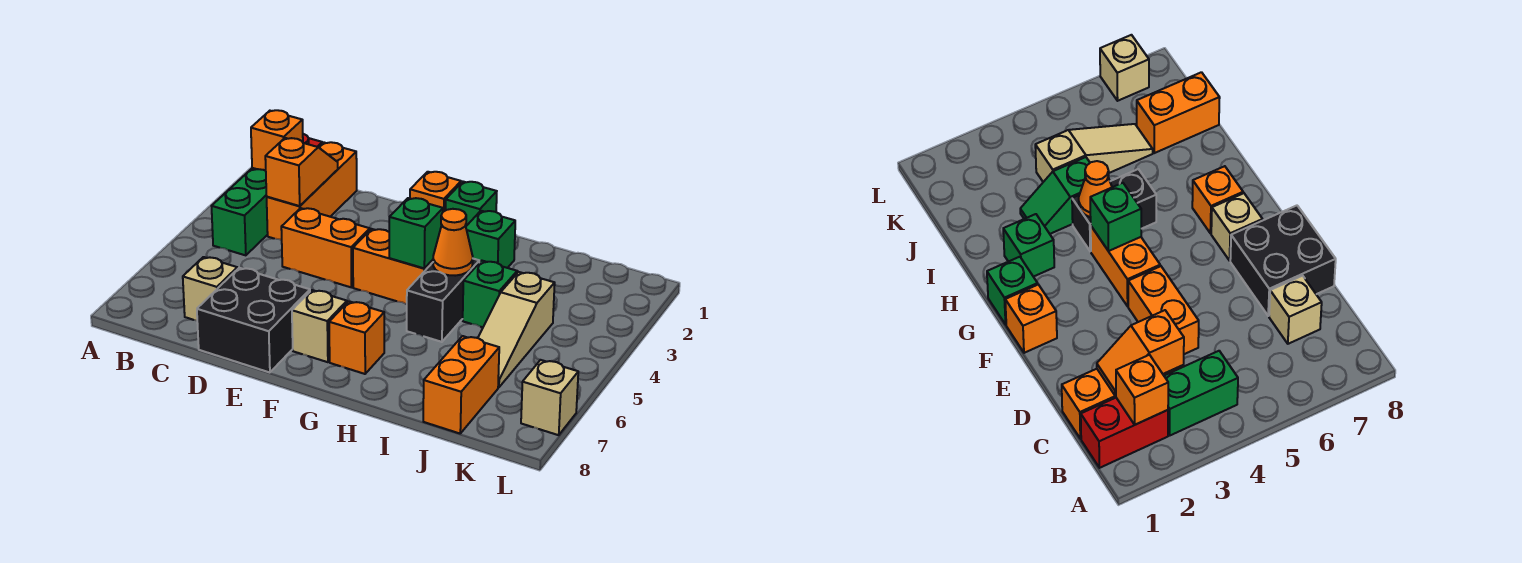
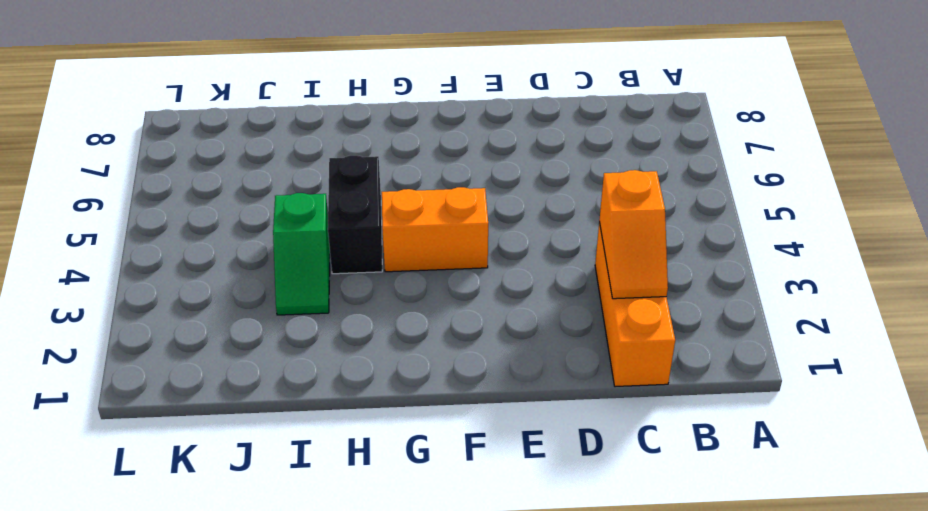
none -> red 1x2 brick [1081,398,1168,468]
none -> green 1x2 brick [212,169,268,255]
none -> tan 1x1 brick [183,257,237,320]

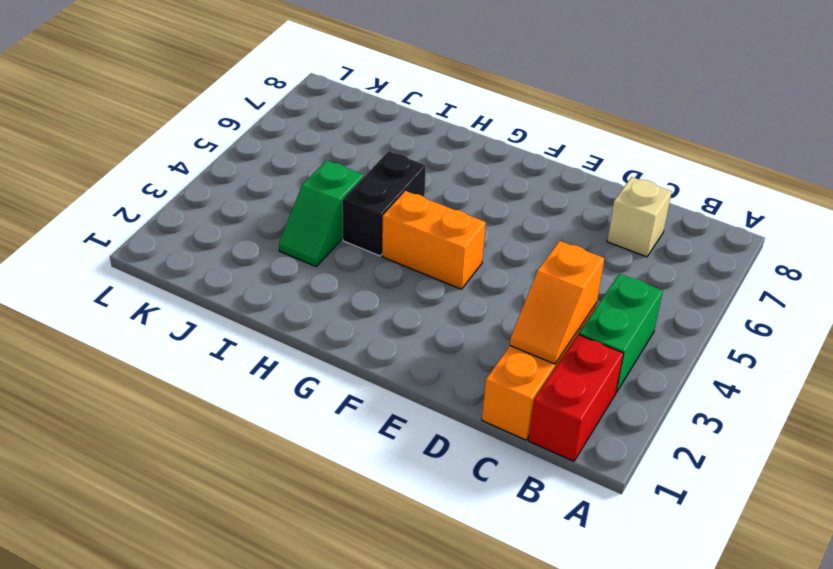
none -> orange 1x2 brick [281,208,370,287]
none -> black 2x2 brick [197,268,310,373]
none -> orange 1x1 brick [410,172,461,212]

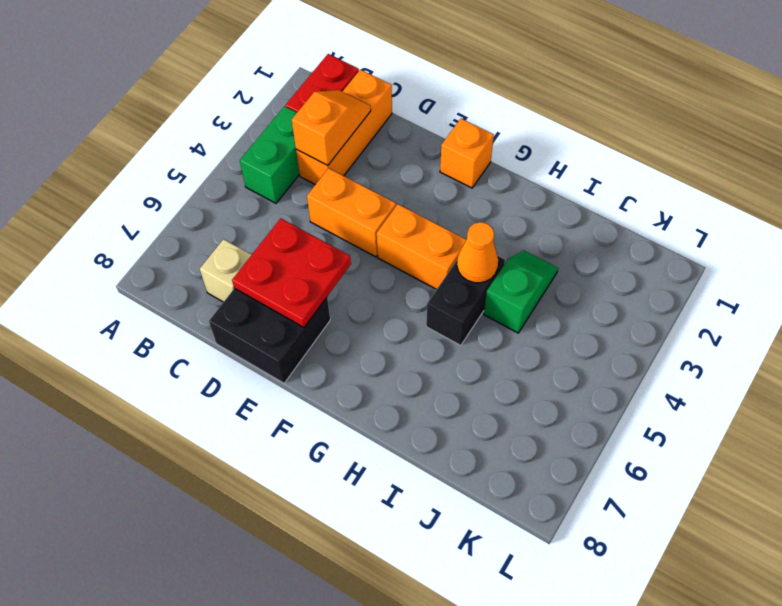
red 2x2 plate [232,218,351,327] -> none
none -> tan 1x1 brick [292,290,347,362]
none -> green 1x1 brick [446,182,497,226]
none -> orange 1x1 brick [329,301,384,374]

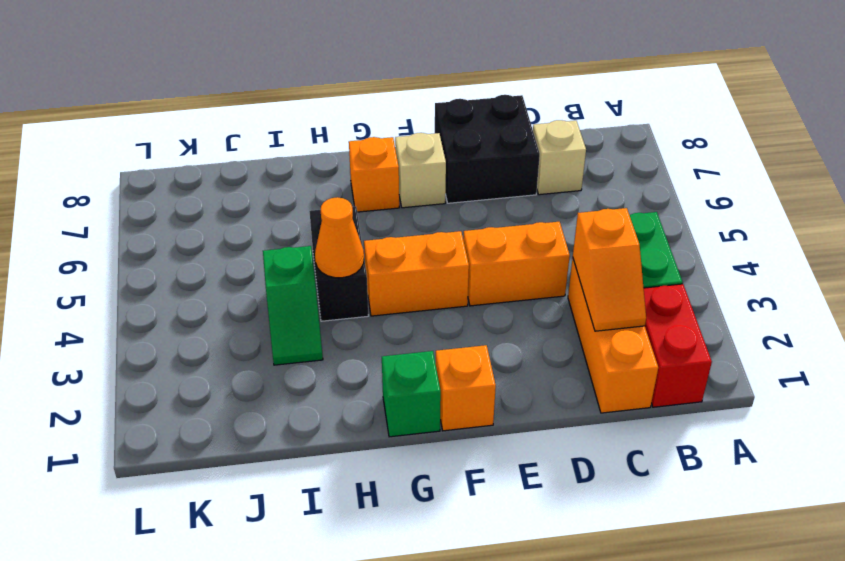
none -> green 1x1 brick [466,211,515,268]
none -> tan 1x3 slope [478,272,555,387]
none -> orange 1x2 brick [423,336,499,433]

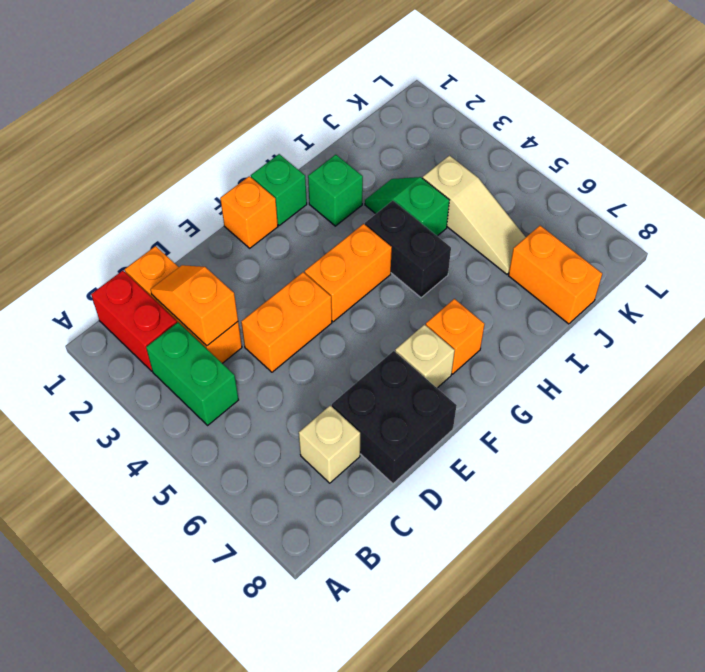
none -> tan 1x1 brick [521,360,578,435]
none -> orange 1x1 brick [251,110,303,171]
none -> green 1x1 brick [389,198,443,268]

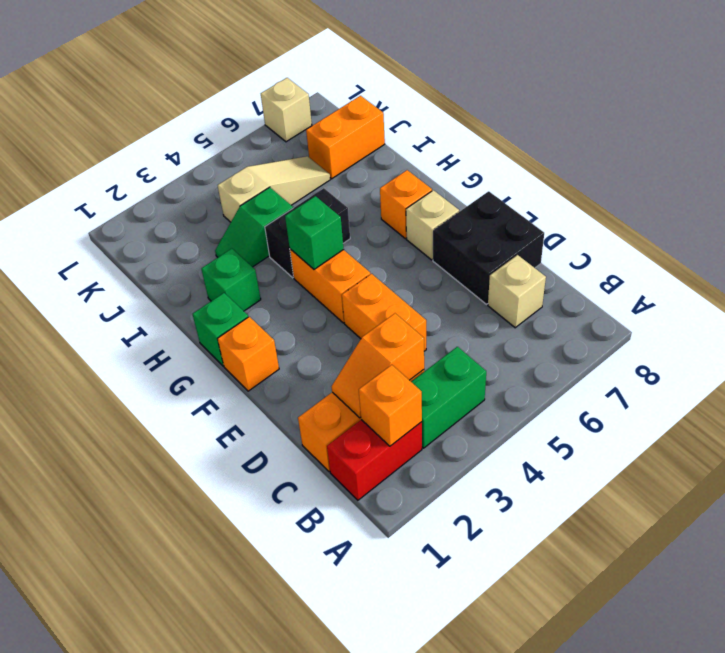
none -> orange 1x1 cone [433,209,473,276]

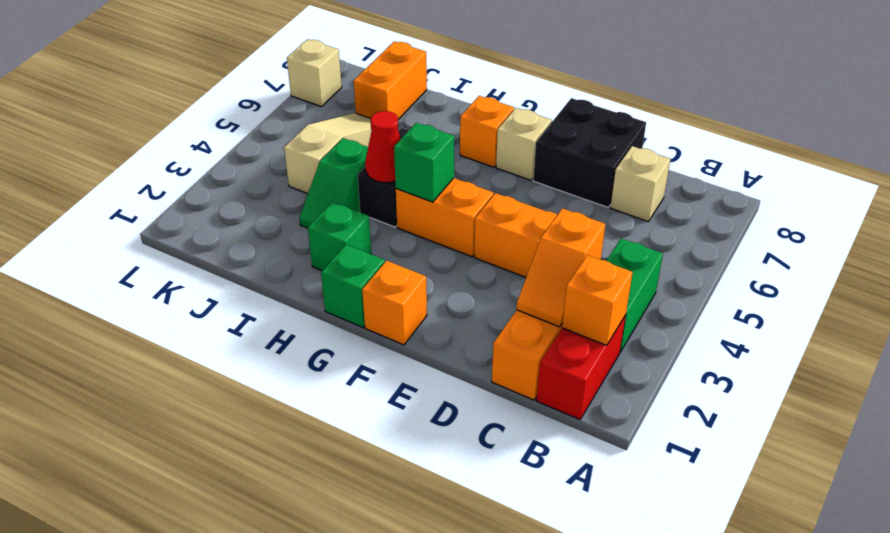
red 1x1 cone [365,111,401,183] -> orange 1x1 cone [433,209,473,276]

